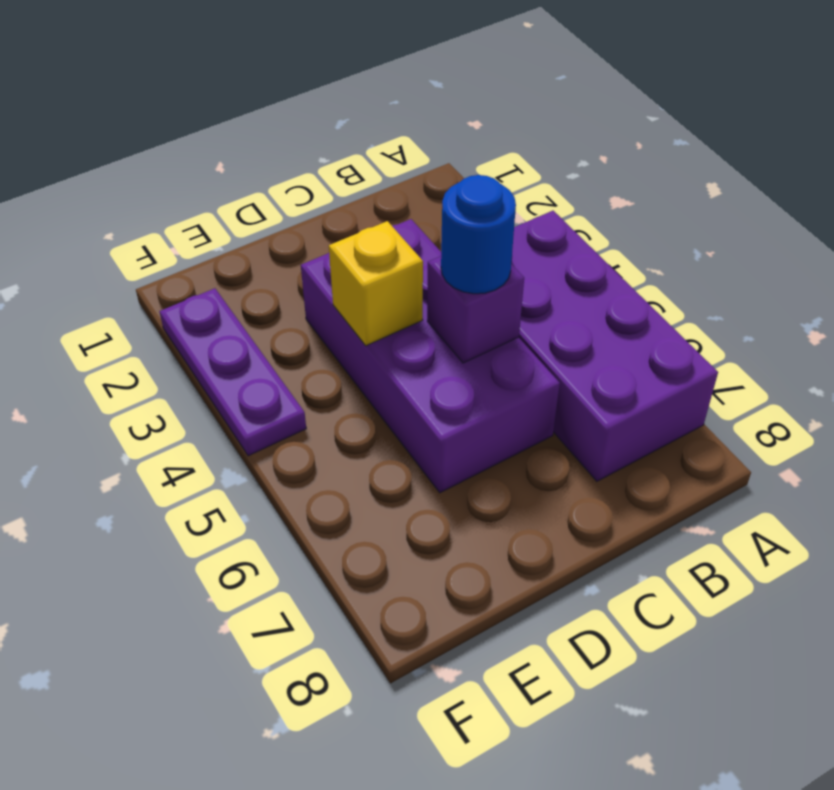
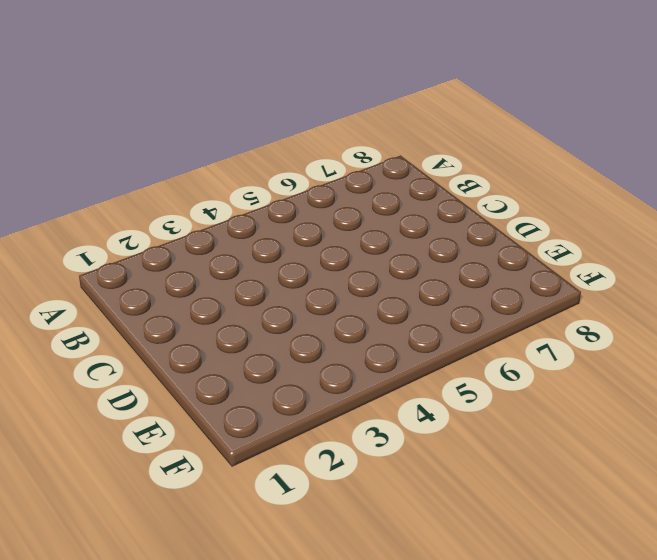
none -> purple 2x4 brick [511,211,718,481]
none -> purple 2x4 brick [301,219,560,493]

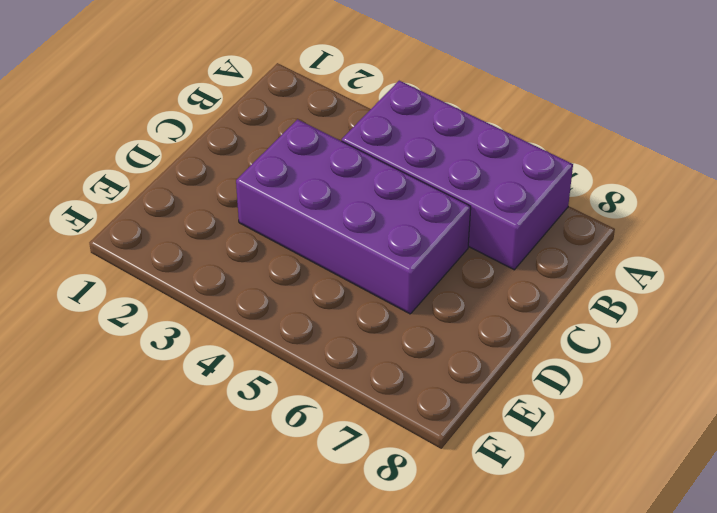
none -> purple 1x3 plate [160,288,306,456]
none -> purple 1x1 brick [427,256,524,363]

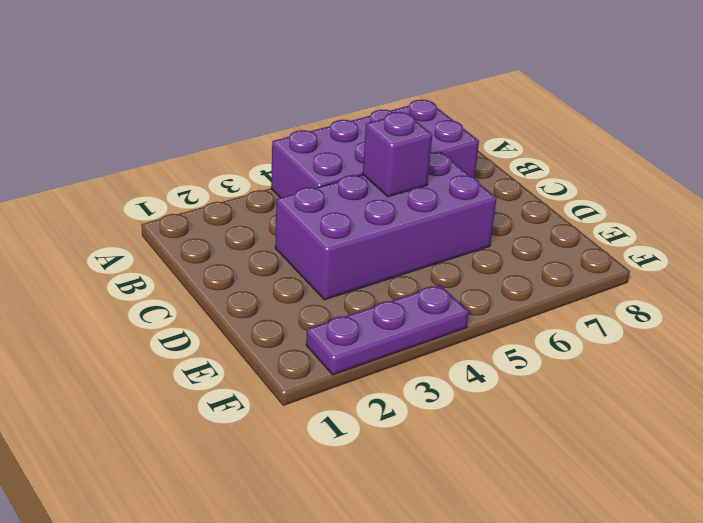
none -> yellow 1x1 brick [329,221,423,346]
none -> blue 1x1 round brick [441,175,516,294]

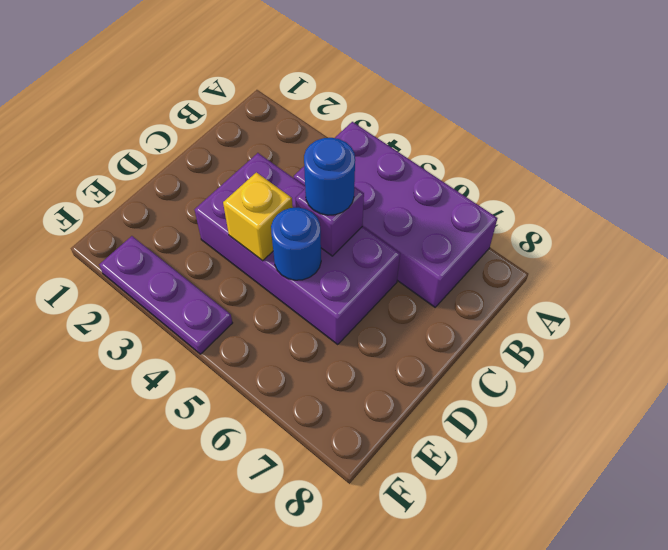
blue 1x1 round brick [271,208,321,280] -> none

